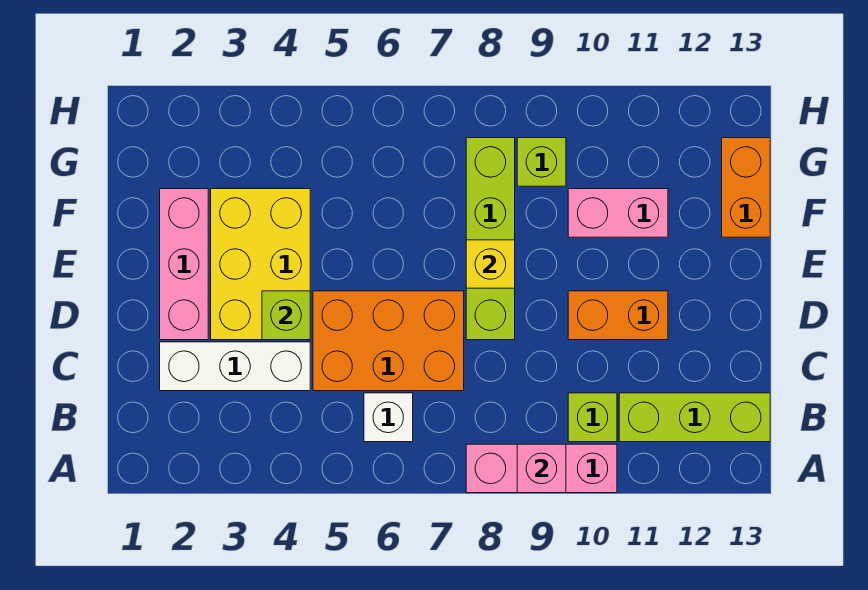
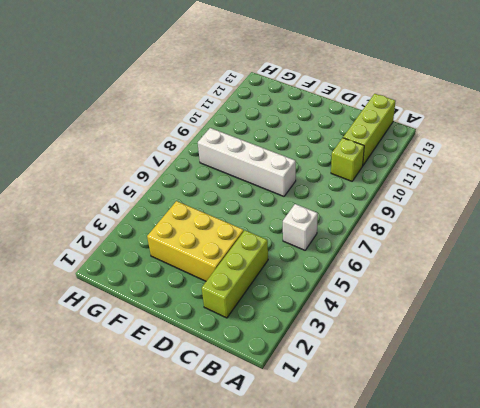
lime 1x3 brick [202,230,268,318] -> white 1x3 brick [160,342,310,391]
white 1x4 brick [198,128,296,196] -> lime 1x4 brick [466,138,515,340]
none -> pink 1x3 brick [466,444,617,493]
none -> orange 2x3 brick [313,291,464,391]
none -> pink 1x3 brick [160,189,208,340]

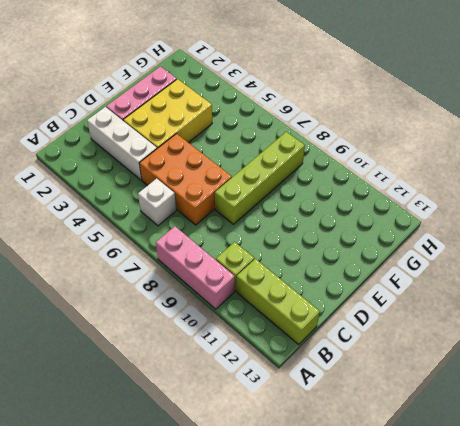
none -> orange 1x2 brick [568,291,668,340]
none -> pink 1x2 brick [568,189,668,237]
none -> orange 1x2 brick [722,138,770,237]

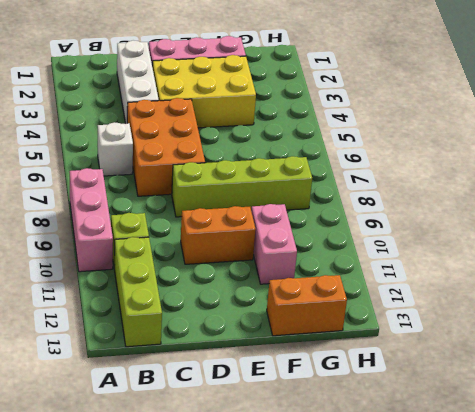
orange 1x2 brick [181,206,256,264] -> orange 1x2 brick turned to [568,291,668,340]
none -> lime 1x1 brick [517,138,566,186]
none -> pink 1x1 brick [517,444,566,493]
none -> lime 1x1 brick [262,291,310,340]

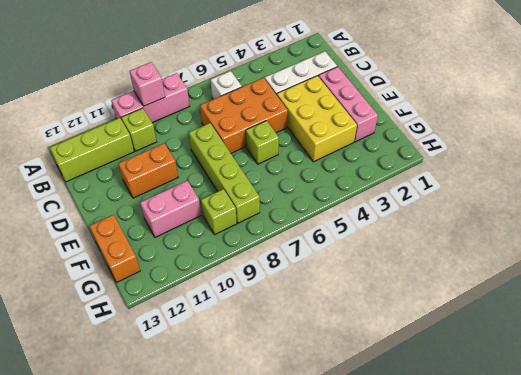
lime 1x1 brick [246,121,279,164] -> lime 1x1 brick moved to [262,291,310,340]
none -> yellow 1x1 brick [466,240,515,288]

